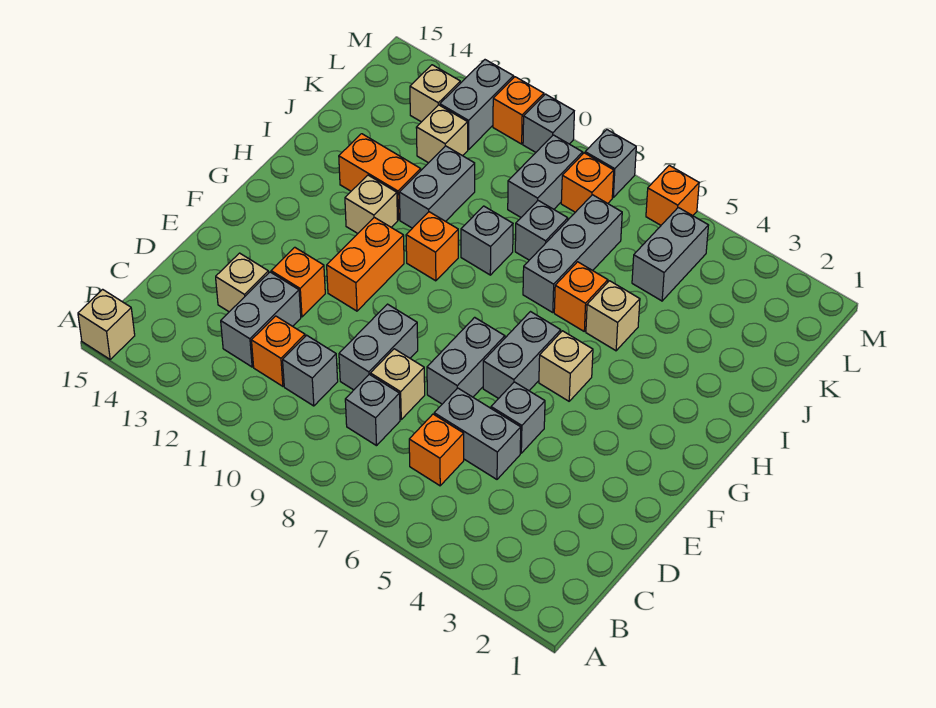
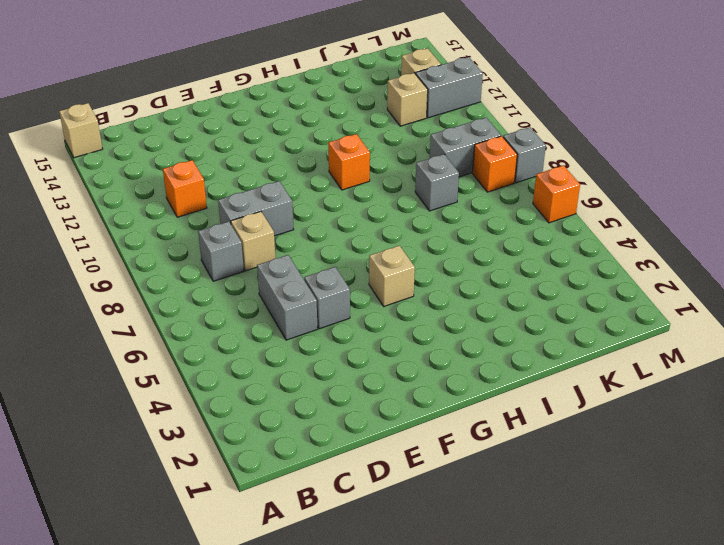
none -> orange 1x1 brick [409,414,464,486]
none -> grey 1x1 brick [283,335,338,406]
none -> grey 1x2 brick [221,272,301,367]
none -> tan 1x1 brick [216,253,269,312]

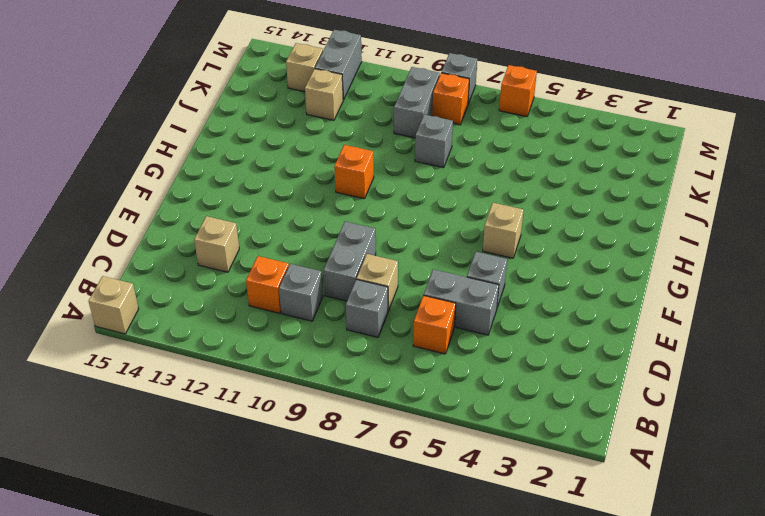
none -> grey 1x2 brick [221,272,301,367]
none -> grey 1x2 brick [427,317,505,404]
none -> orange 1x1 brick [271,247,325,317]
none -> grey 1x2 brick [483,312,561,399]

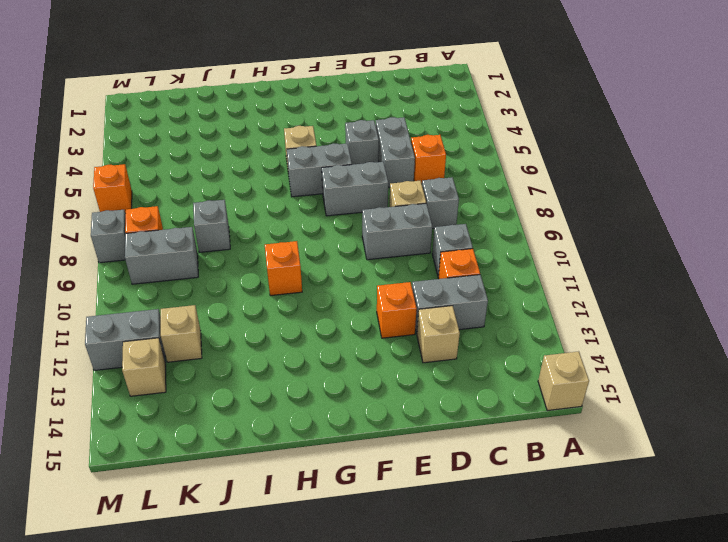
none -> orange 1x2 brick [327,217,404,311]
none -> tan 1x1 brick [345,175,398,233]
none -> tan 1x1 brick [586,281,640,351]
none -> orange 1x1 brick [554,262,608,331]

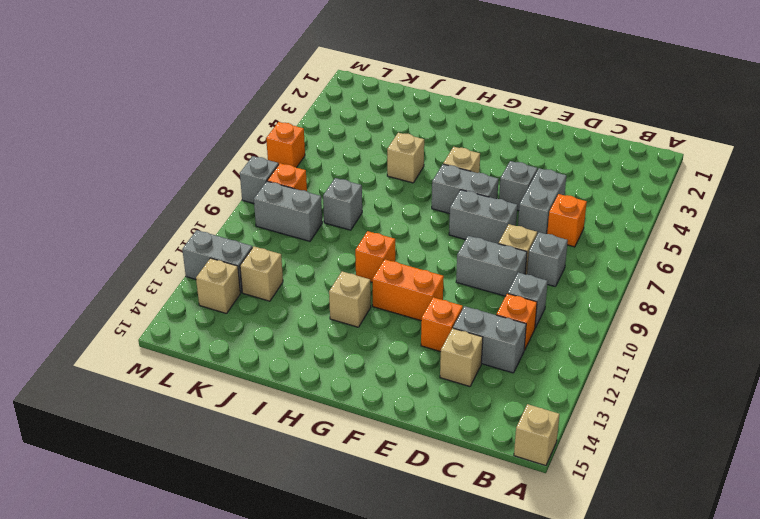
none -> orange 1x1 brick [554,262,608,331]
none -> grey 1x3 brick [523,195,622,313]
none -> grey 1x1 brick [461,206,513,275]
none -> grey 1x2 brick [399,146,475,228]

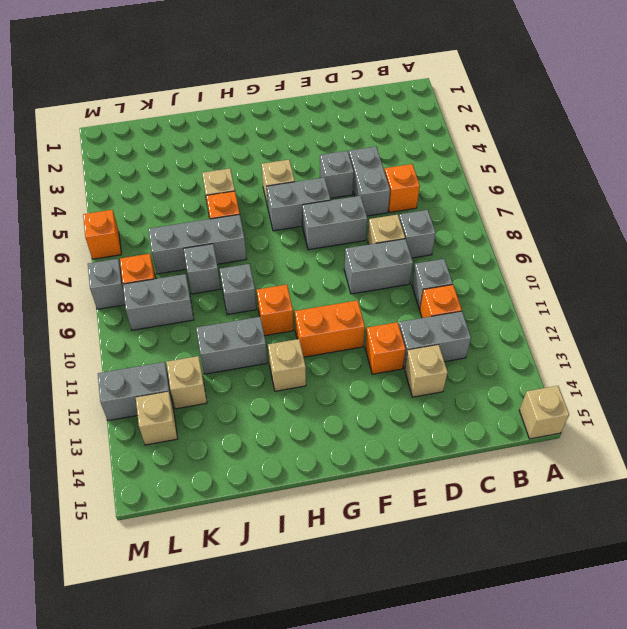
none -> orange 1x2 brick [339,134,421,220]
none -> grey 1x2 brick [632,207,709,301]
none -> grey 1x1 brick [523,94,574,152]
none -> orange 1x1 brick [493,77,544,144]

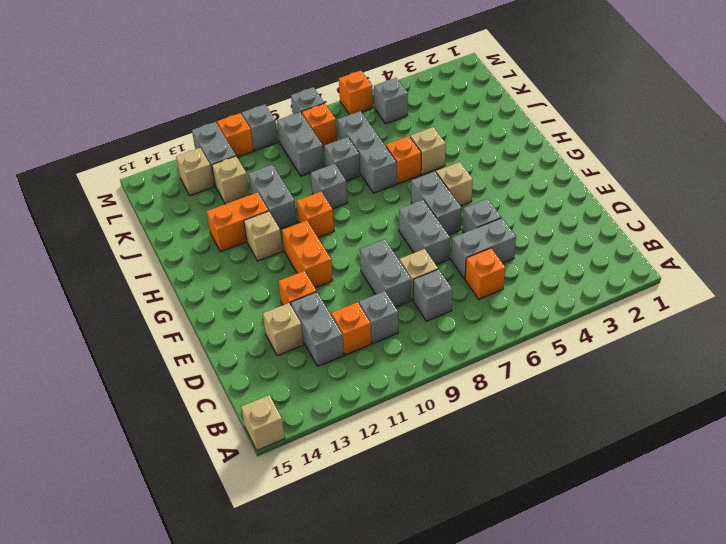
grey 1x1 brick [374,78,408,124] -> grey 1x2 brick [632,207,709,301]

